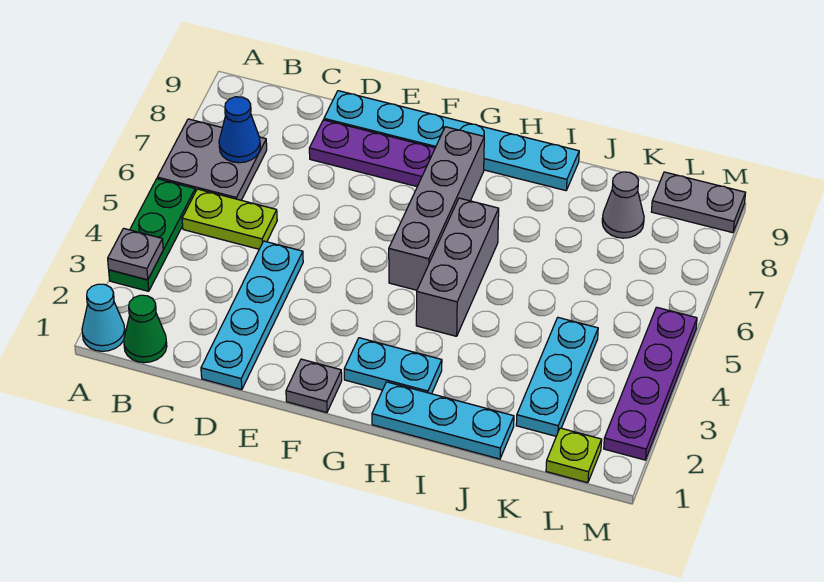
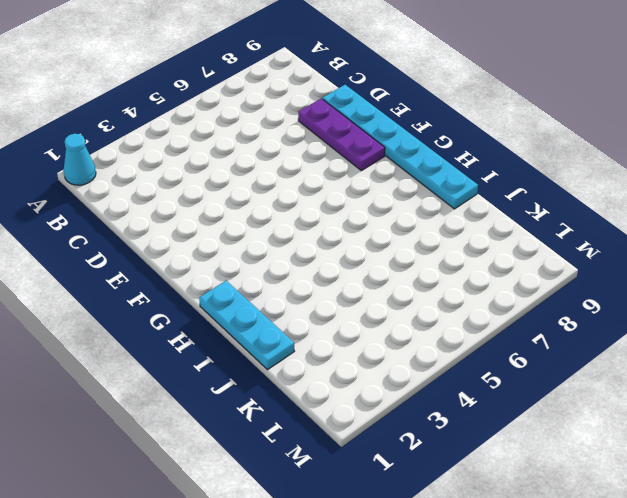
none -> green 1x3 plate [109,179,195,291]
none -> grey 2x2 plate [157,119,267,200]
none -> green 1x1 cone [124,295,167,363]

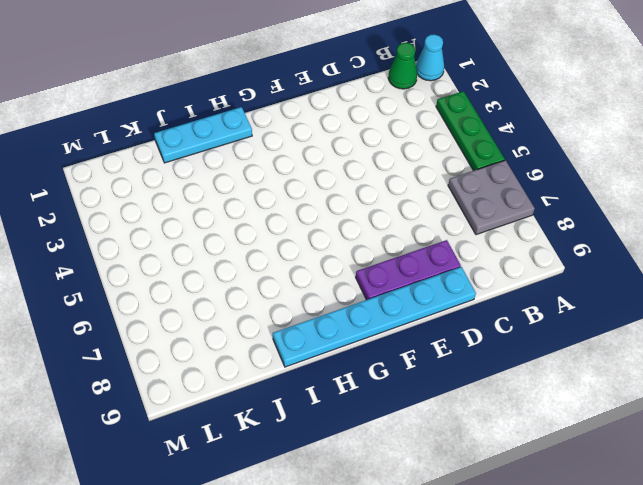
none -> lime 1x2 plate [182,189,277,249]
none -> cyan 1x4 plate [201,241,303,390]
none -> grey 1x1 plate [286,359,342,413]

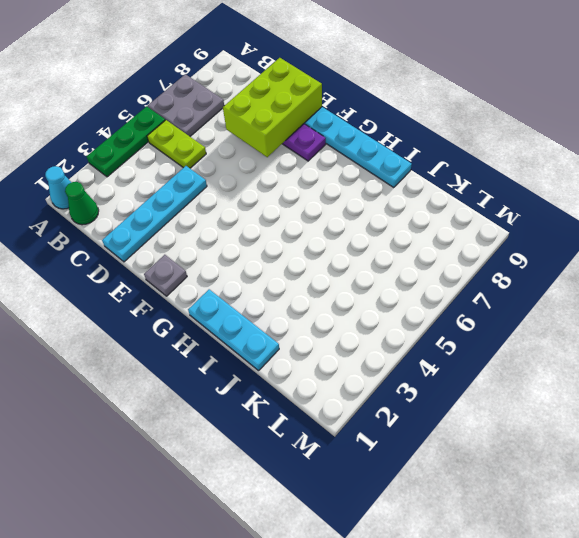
lime 2x3 brick [223,58,322,157] -> none
none -> cyan 1x2 plate [344,338,442,394]
none -> grey 1x4 brick [389,127,484,290]
none -> grey 1x3 brick [416,198,499,336]

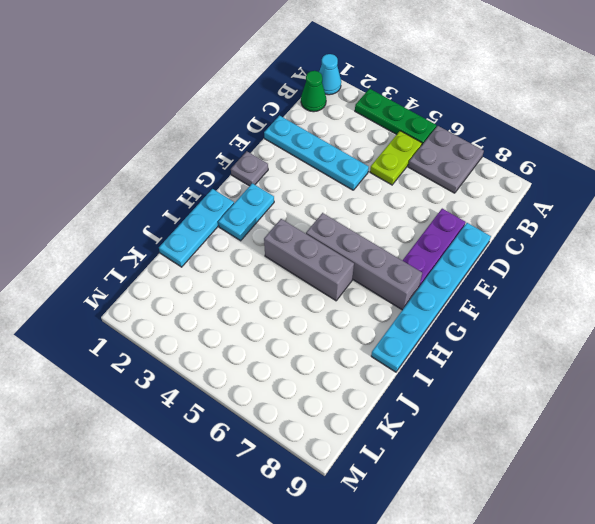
none -> cyan 1x3 plate [516,318,598,436]
none -> grey 1x1 cone [602,172,644,238]
none -> lime 1x1 plate [546,428,602,483]

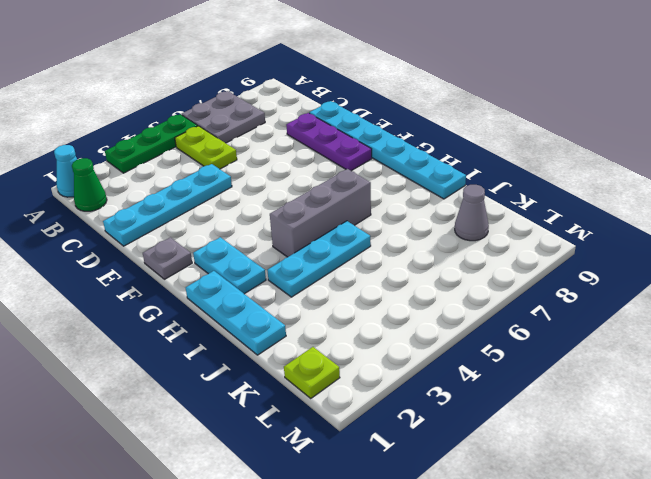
cyan 1x3 plate [267,221,371,297] -> cyan 1x3 plate moved to [516,318,598,436]
none -> grey 1x4 brick [389,127,484,290]
none -> grey 1x2 plate [651,172,746,233]
none -> purple 1x4 plate [604,307,697,460]

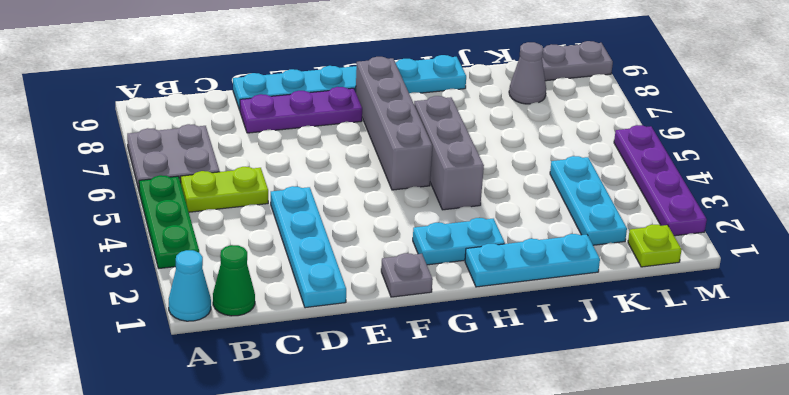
none -> grey 1x1 plate [108,228,163,280]
none -> blue 1x1 cone [219,97,260,163]

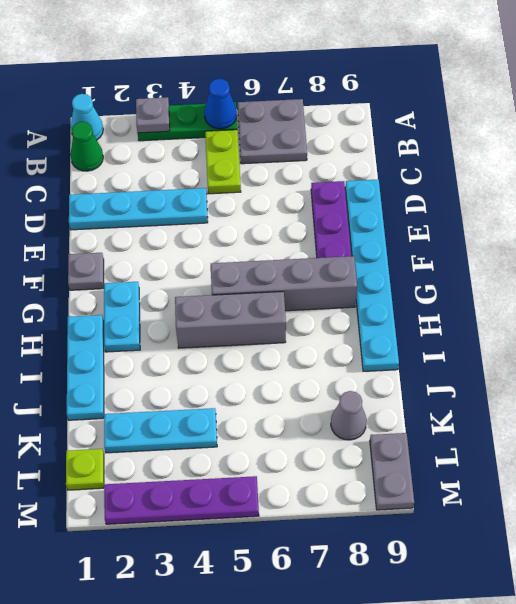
blue 1x1 cone [204,79,237,129] -> blue 1x1 cone moved to [219,97,260,163]

